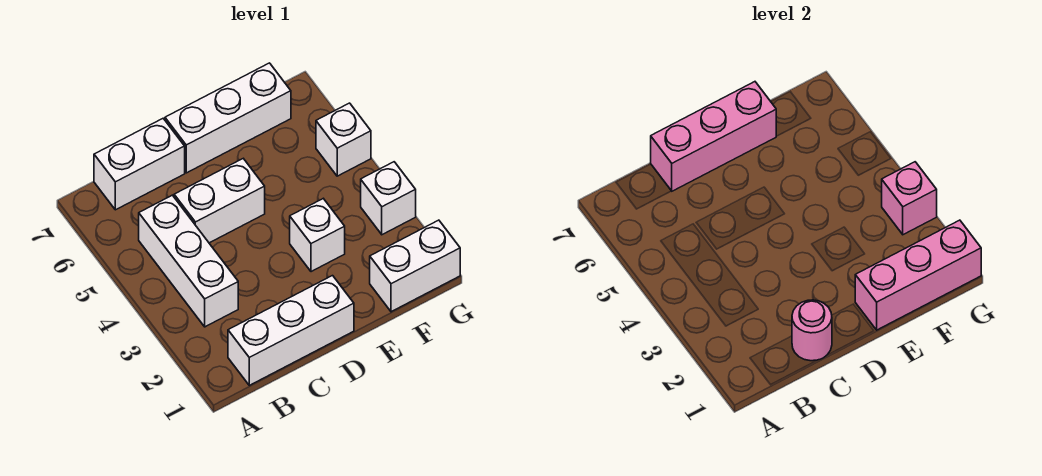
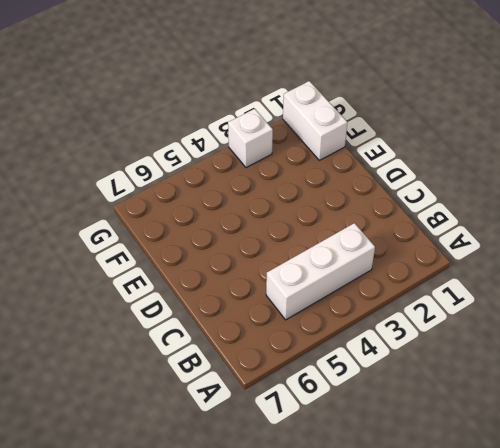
none -> white 1x3 brick [228,276,354,385]
none -> white 1x2 brick [94,119,185,210]
none -> white 1x2 brick [174,159,265,243]

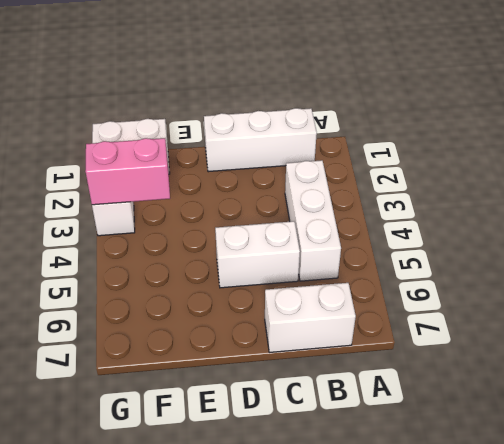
pink 1x2 brick [85,138,170,205] -> pink 1x1 brick [882,162,937,235]
none -> white 1x3 brick [165,63,291,173]
none -> white 1x1 brick [290,199,345,272]
none -> white 1x1 brick [316,103,371,176]

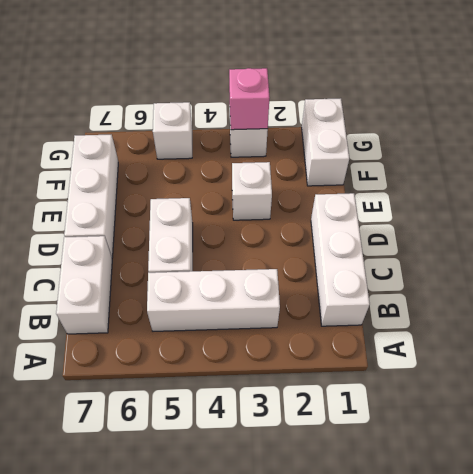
none -> pink 1x1 round brick [792,300,832,361]
none -> pink 1x3 brick [651,82,776,191]
none -> pink 1x3 brick [855,220,981,330]

